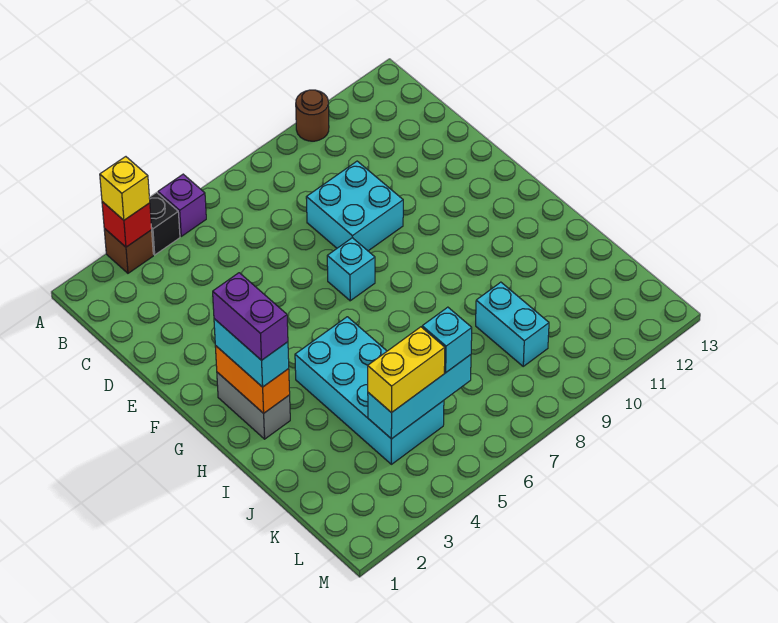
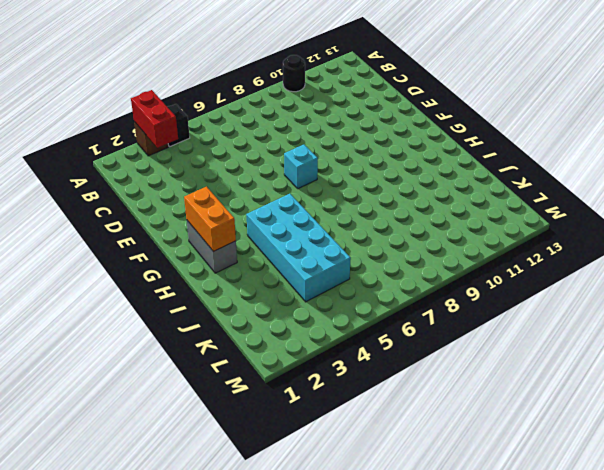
red 1x2 brick [131,90,178,148] -> red 1x1 brick [102,202,152,247]
black 1x1 round brick [283,55,305,92] -> brown 1x1 round brick [296,90,329,141]
none -> purple 1x1 brick [158,174,206,236]
none -> cyan 2x2 brick [306,161,403,251]
none -> cyan 1x2 brick [476,282,549,366]

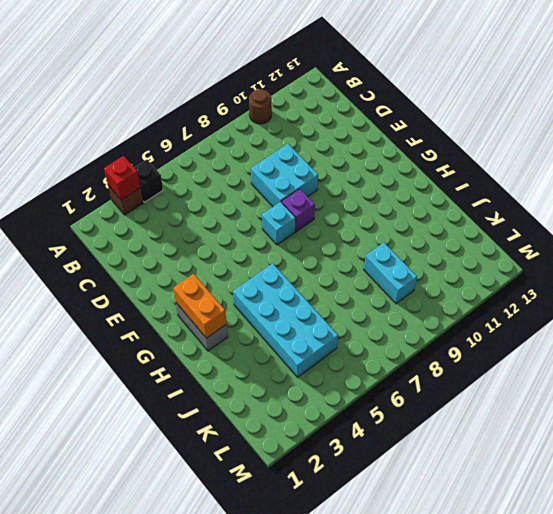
purple 1x1 brick [282,189,315,232] -> purple 1x1 brick moved to [158,174,206,236]
none -> cyan 1x3 brick [368,355,471,439]
none -> yellow 1x1 brick [100,157,150,220]
none -> cyan 1x2 brick [214,319,289,387]

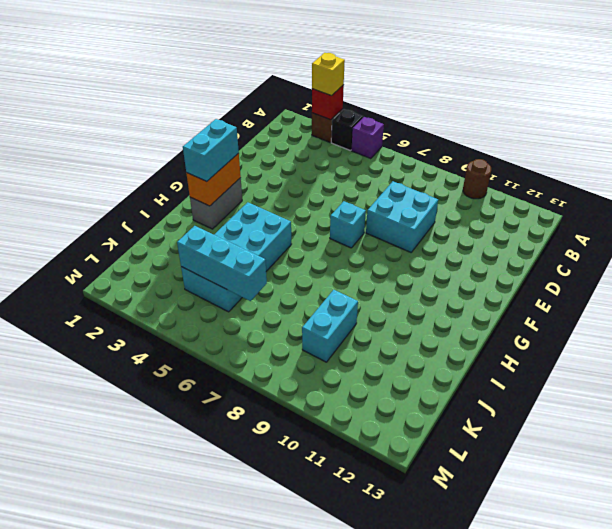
none -> yellow 1x2 brick [368,327,445,413]
none -> cyan 1x1 brick [422,307,472,372]
none -> purple 1x2 brick [213,273,288,360]

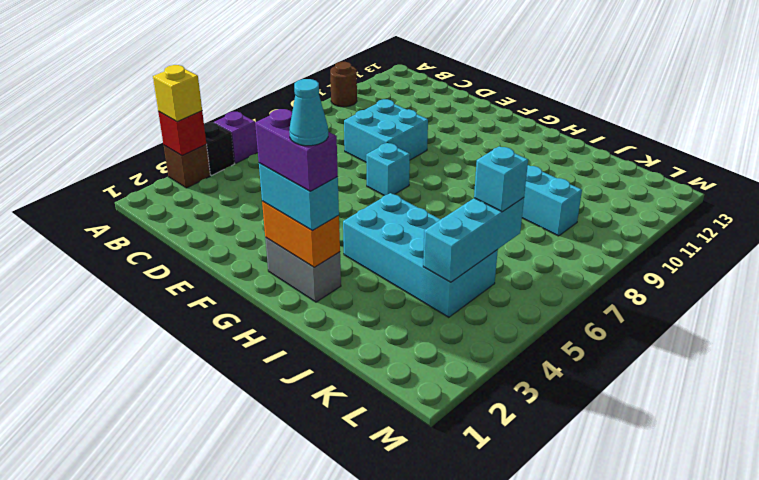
cyan 1x1 cone [289,79,328,146] -> none
none -> yellow 1x2 brick [368,327,445,413]

